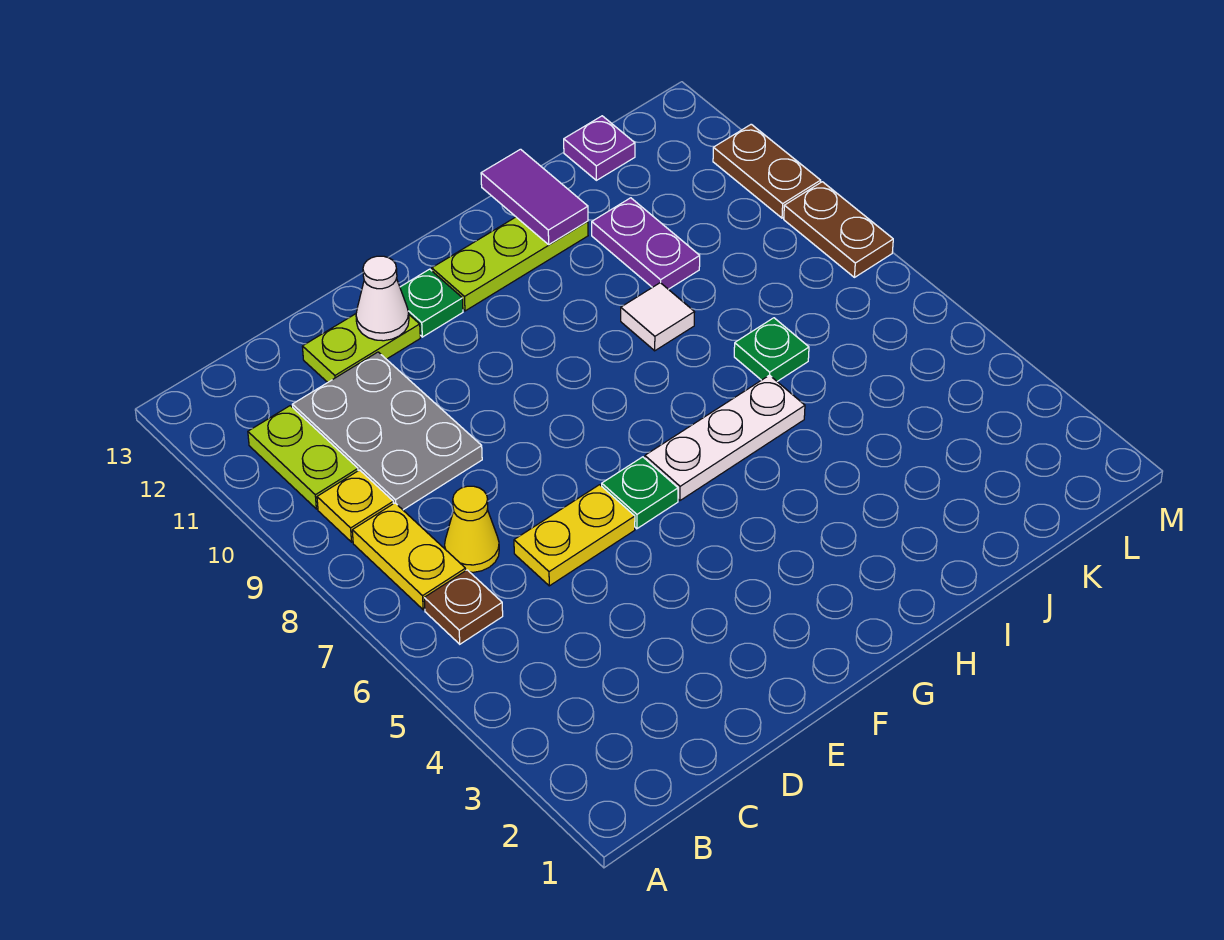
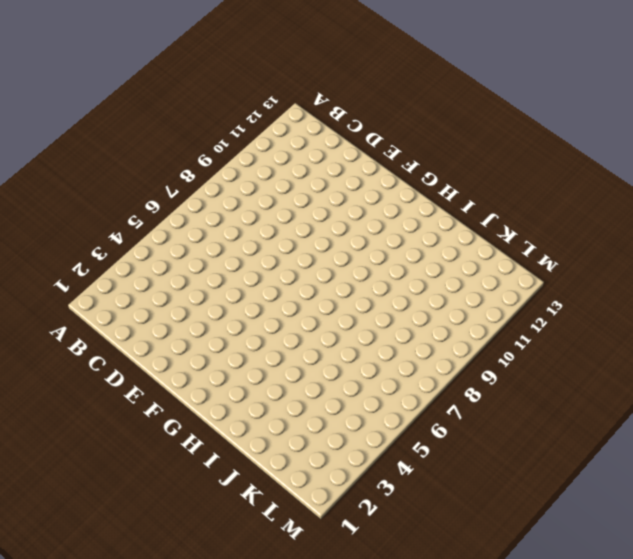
none -> brown 1x1 plate [424,570,503,644]
none -> yellow 1x2 plate [352,503,466,610]
none -> yellow 1x1 plate [317,470,393,542]

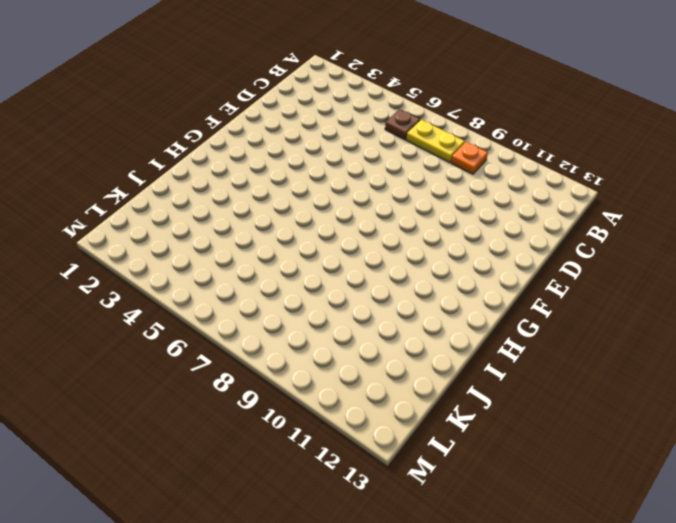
orange 1x1 plate [451,142,488,174] -> yellow 1x1 plate [317,470,393,542]
none -> lime 1x2 plate [248,406,358,509]
none -> yellow 1x1 cone [445,486,499,572]
none -> grey 2x3 plate [292,352,482,510]

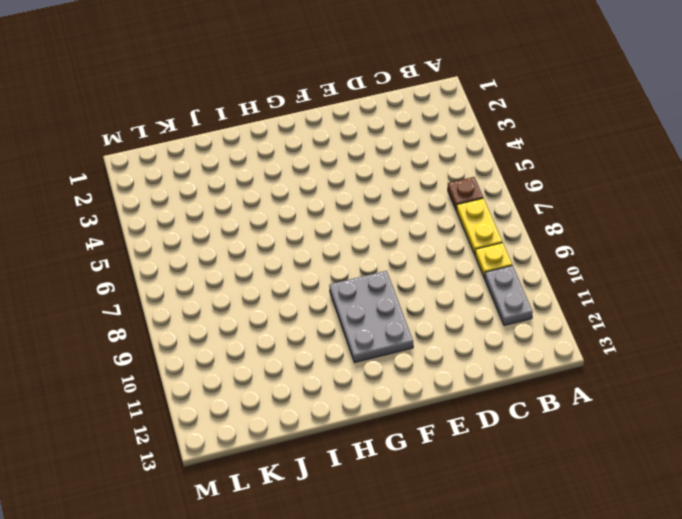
grey 1x2 plate [485,266,533,325] -> lime 1x2 plate [248,406,358,509]
grey 2x3 plate [329,271,413,363] -> grey 2x3 plate moved to [292,352,482,510]
none -> yellow 1x1 cone [445,486,499,572]
none -> yellow 1x2 plate [514,485,635,586]
none -> lime 1x2 plate [302,314,420,382]

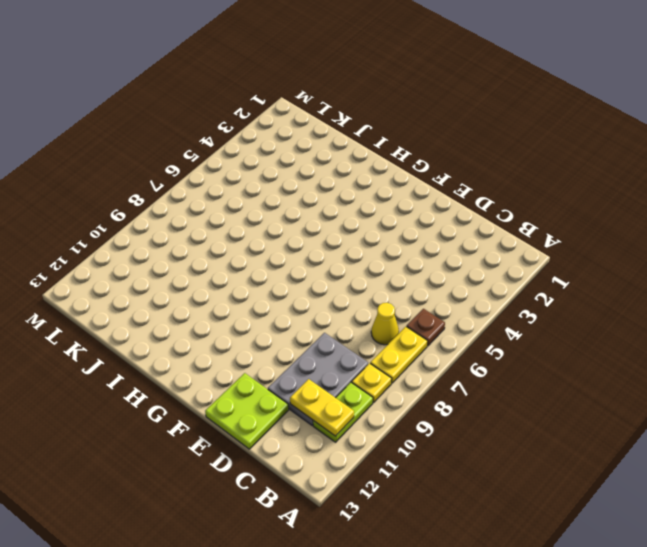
yellow 1x2 plate [290,379,354,436] -> yellow 1x2 plate moved to [514,485,635,586]
lime 2x2 plate [205,373,289,449] -> lime 1x2 plate [302,314,420,382]
none -> green 1x1 plate [602,457,678,529]
none -> green 1x1 plate [400,269,463,337]
none -> white 1x3 plate [645,375,805,501]

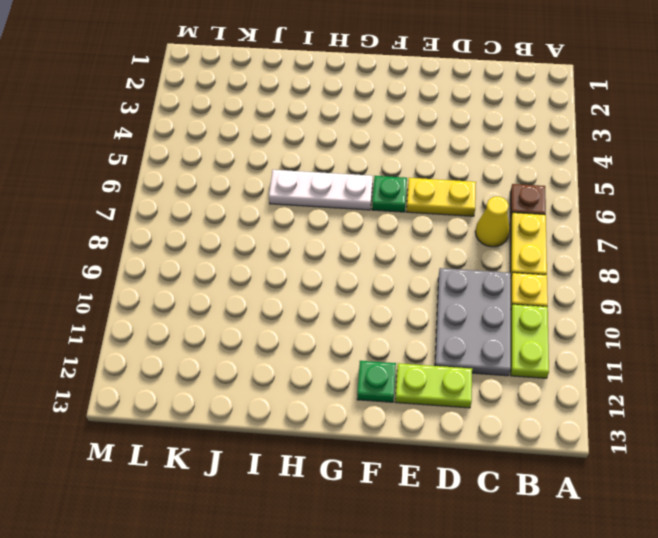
none -> lime 1x3 plate [432,217,588,311]
none -> white 1x1 tile [621,283,695,351]
none -> green 1x1 plate [734,318,809,381]

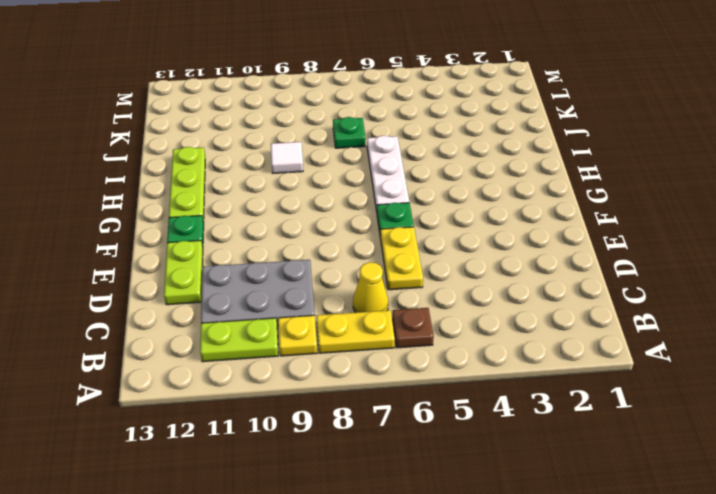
none -> purple 1x2 plate [592,198,700,289]
none -> purple 1x1 plate [564,116,635,180]
none -> brown 1x2 plate [784,182,893,277]

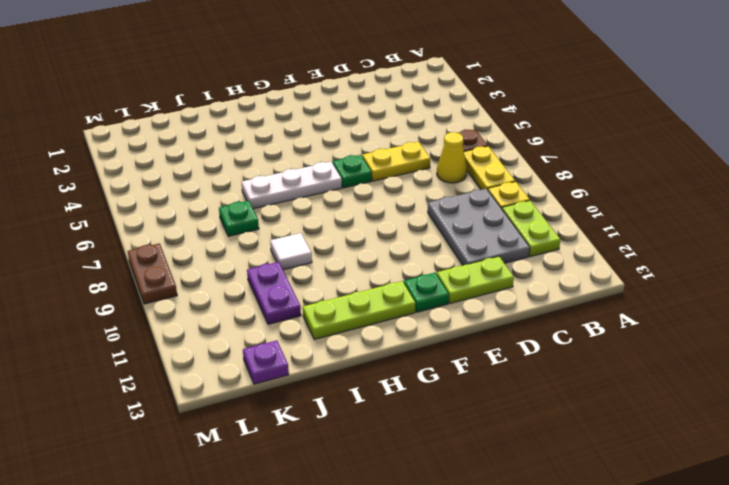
none -> brown 1x2 plate [713,124,821,218]
none -> white 1x1 cone [356,256,409,341]
none -> purple 1x2 tile [481,149,588,245]

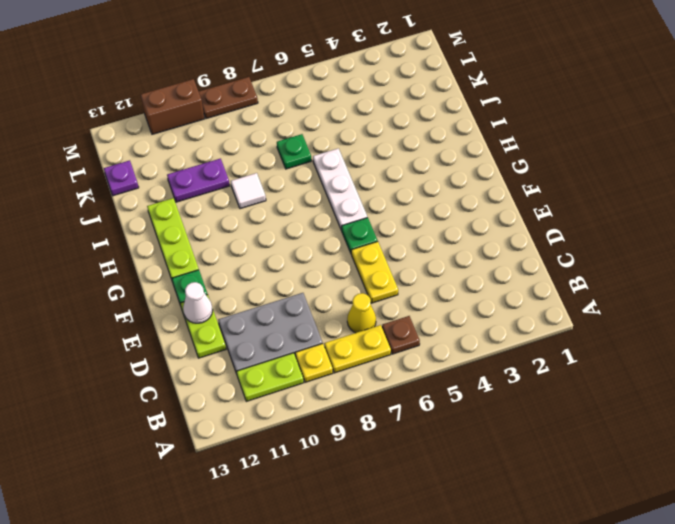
brown 1x2 brick [141,79,204,134] -> brown 1x2 plate [713,124,821,218]
none -> purple 1x2 tile [481,149,588,245]

